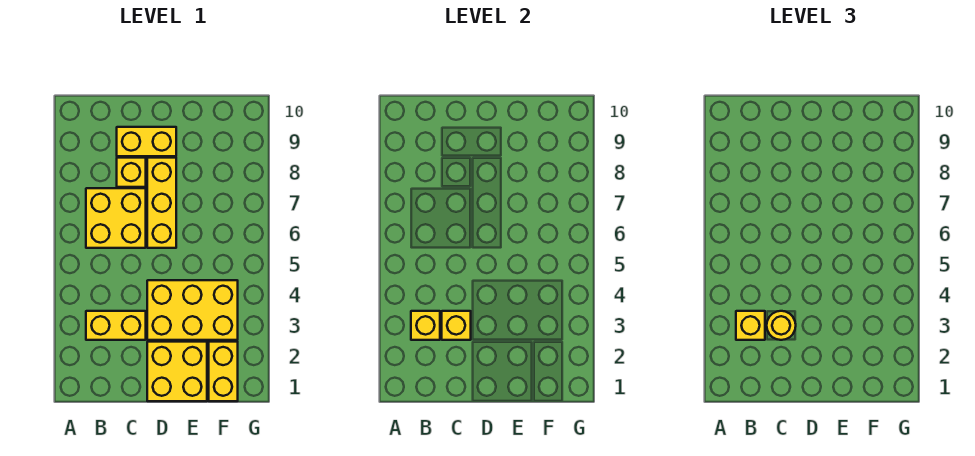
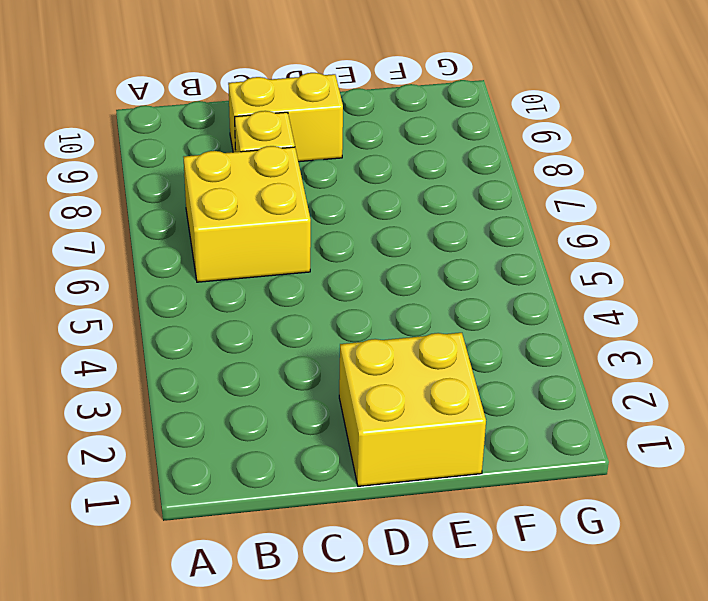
none -> yellow 1x2 brick [86,311,146,340]
none -> yellow 2x3 brick [147,280,238,340]
none -> yellow 1x3 brick [147,158,176,248]

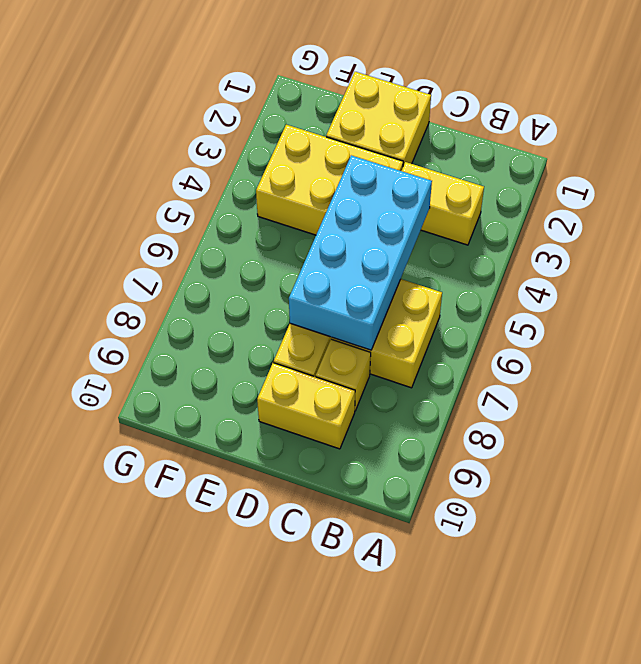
cyan 2x4 brick [289,155,432,350] -> none
none -> yellow 1x2 brick [209,342,238,401]
none -> yellow 1x1 brick [411,311,440,340]
none -> yellow 1x1 brick [442,311,471,340]

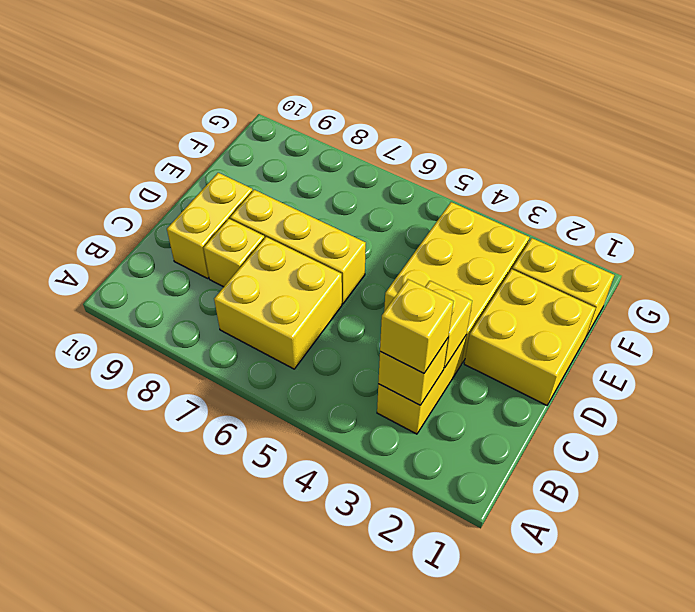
none -> yellow 1x1 round brick [767,311,796,340]

